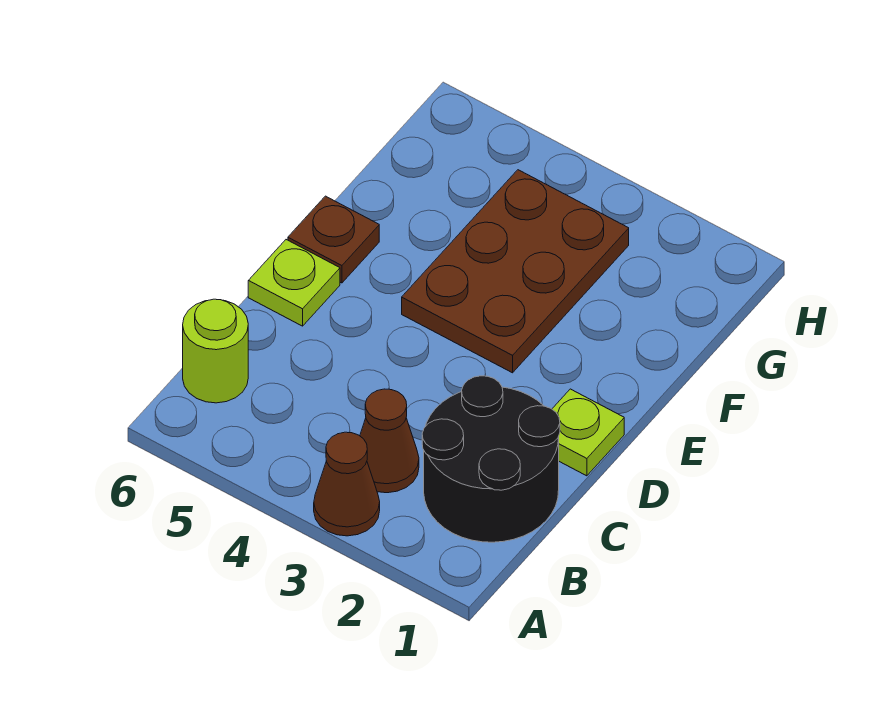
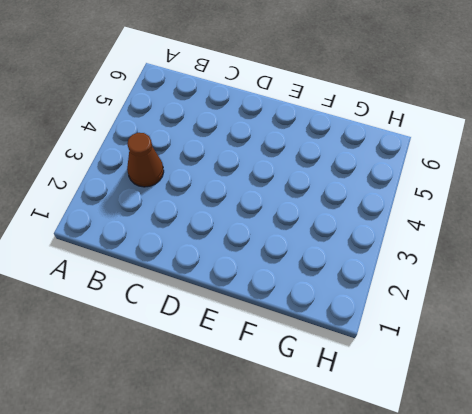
none -> brown 1x1 cone [314,432,380,536]
none -> black 2x2 round brick [422,376,560,542]

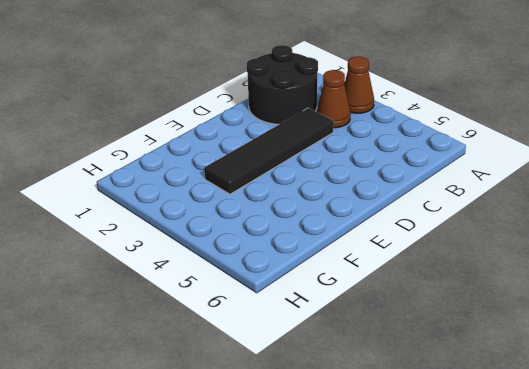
black 1x4 tile [204,108,334,194] -> brown 2x3 plate [402,170,629,373]
none -> lime 1x1 round brick [183,299,248,403]
none -> lime 1x1 plate [552,389,624,476]

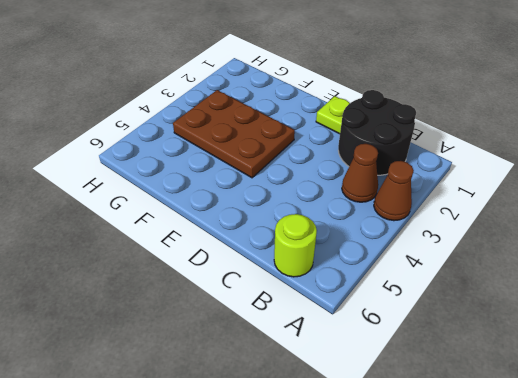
none -> lime 1x1 plate [248,240,340,326]
none -> brown 1x1 plate [288,196,379,283]

